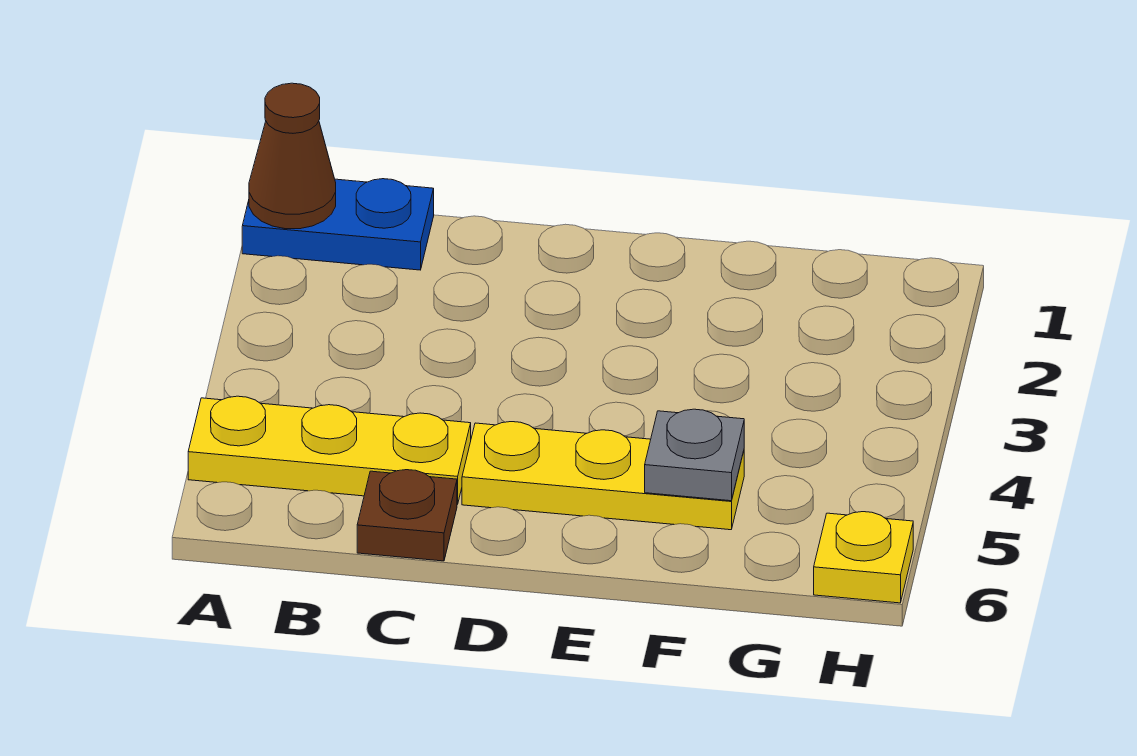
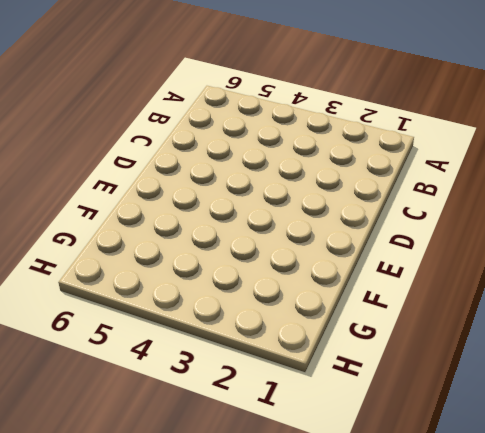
none -> blue 1x2 plate [242,179,434,270]
none -> yellow 1x3 plate [188,396,471,504]

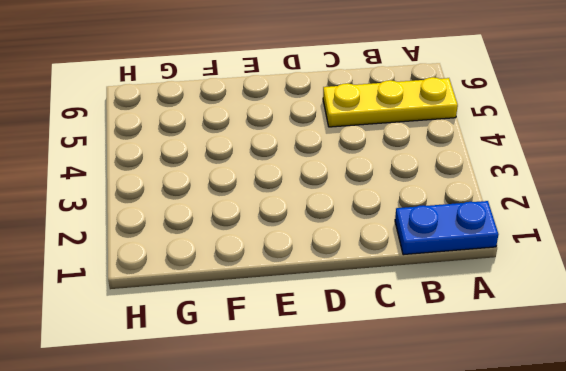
none -> brown 1x1 plate [357,470,457,561]
none -> yellow 1x3 plate [462,422,744,530]

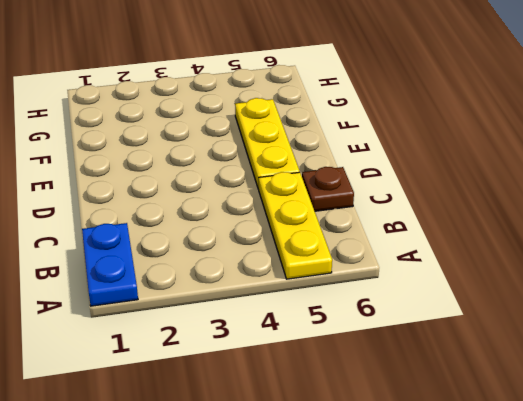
none -> yellow 1x1 plate [814,512,913,603]
none -> brown 1x1 cone [249,83,336,229]

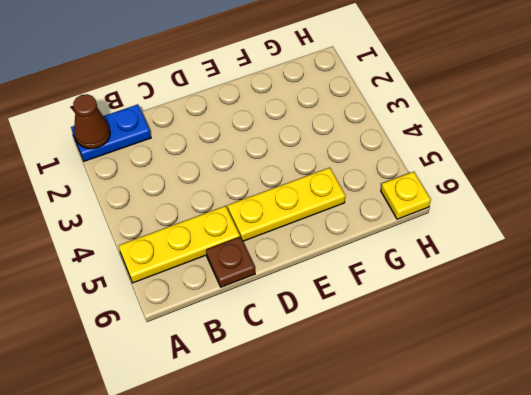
none -> grey 1x1 plate [645,409,744,501]

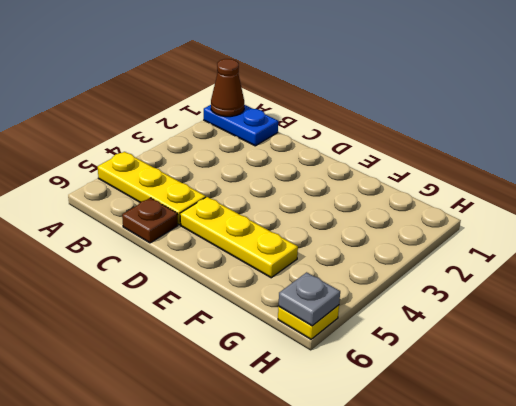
grey 1x1 plate [279,272,340,326] -> grey 1x1 plate moved to [645,409,744,501]

